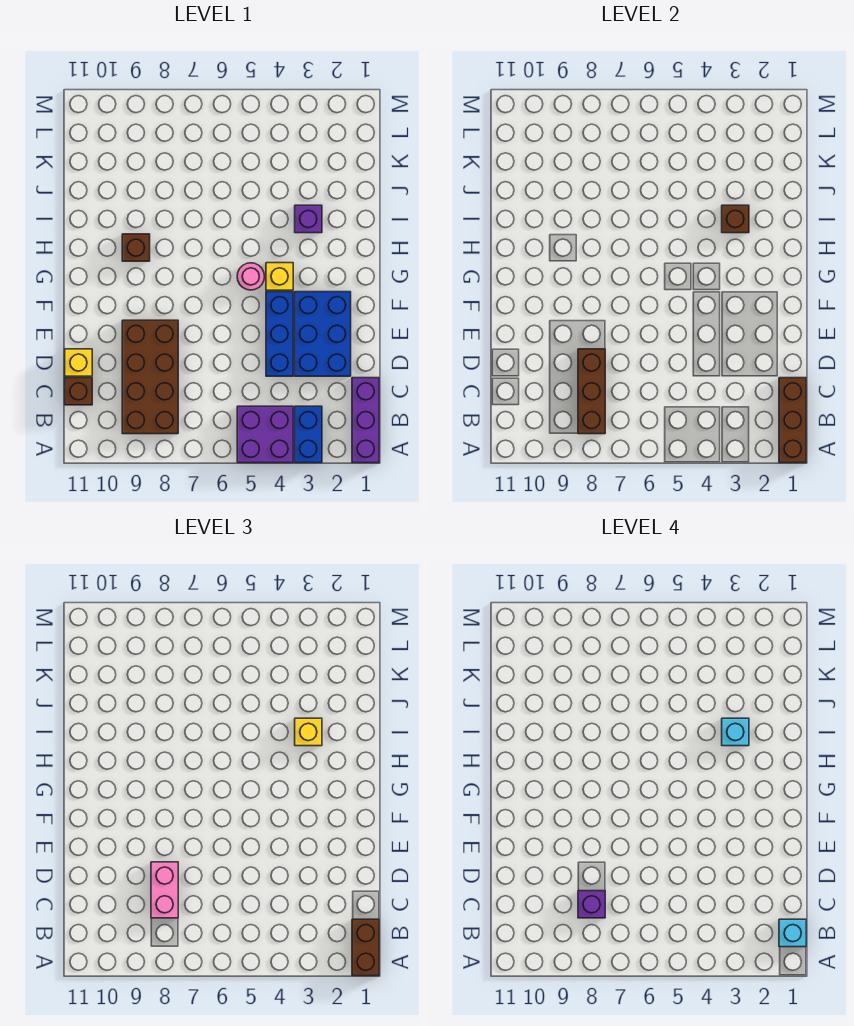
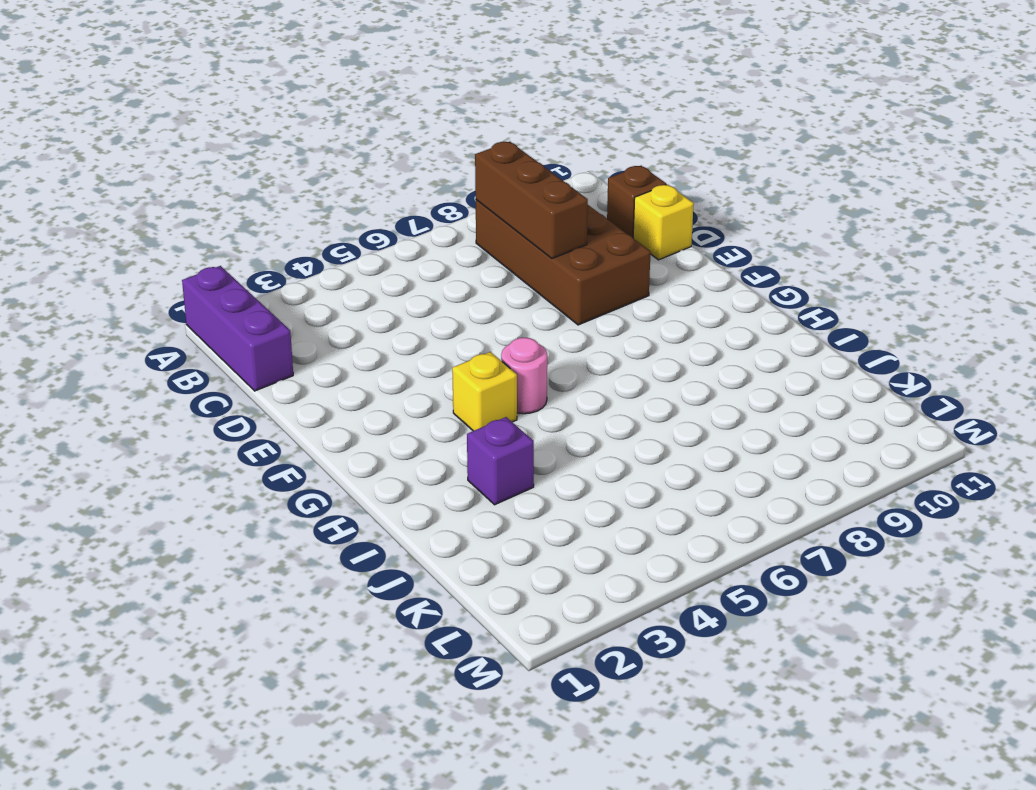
none -> blue 1x2 brick [295,406,322,463]
none -> purple 2x2 brick [237,406,293,463]
none -> blue 2x3 brick [295,292,351,376]

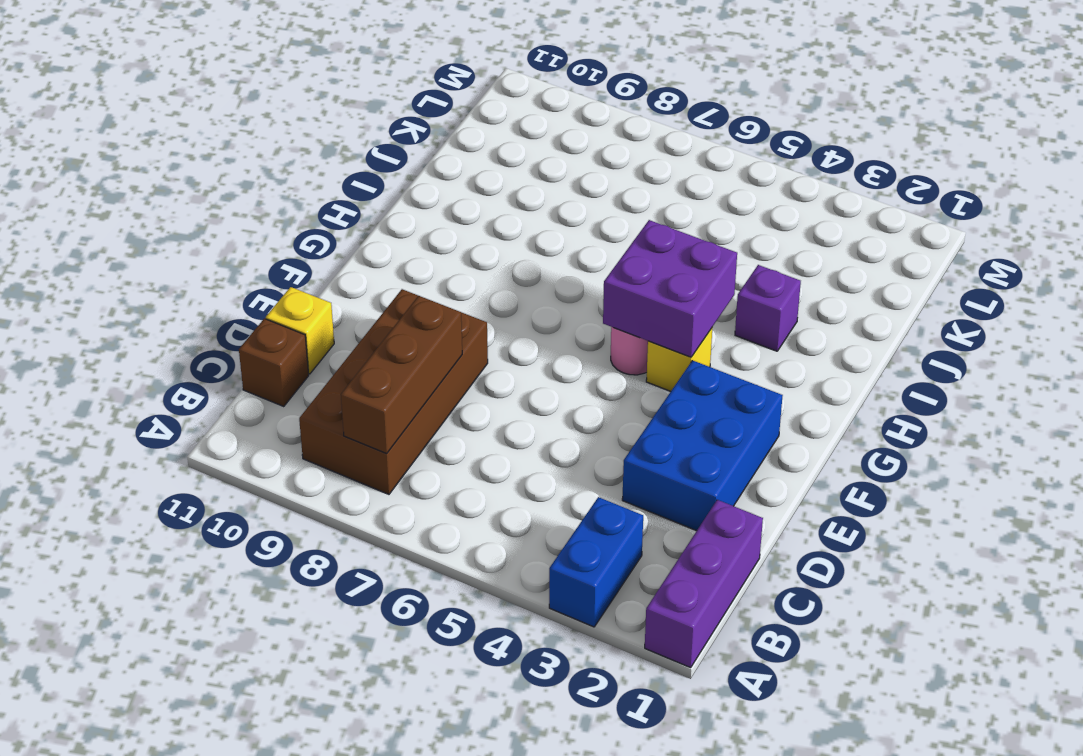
purple 2x2 brick [603,220,737,357] -> purple 2x2 brick moved to [237,406,293,463]
none -> blue 1x3 brick [266,292,293,376]
none -> brown 1x1 brick [122,234,150,261]
none -> brown 1x3 brick [779,378,806,463]

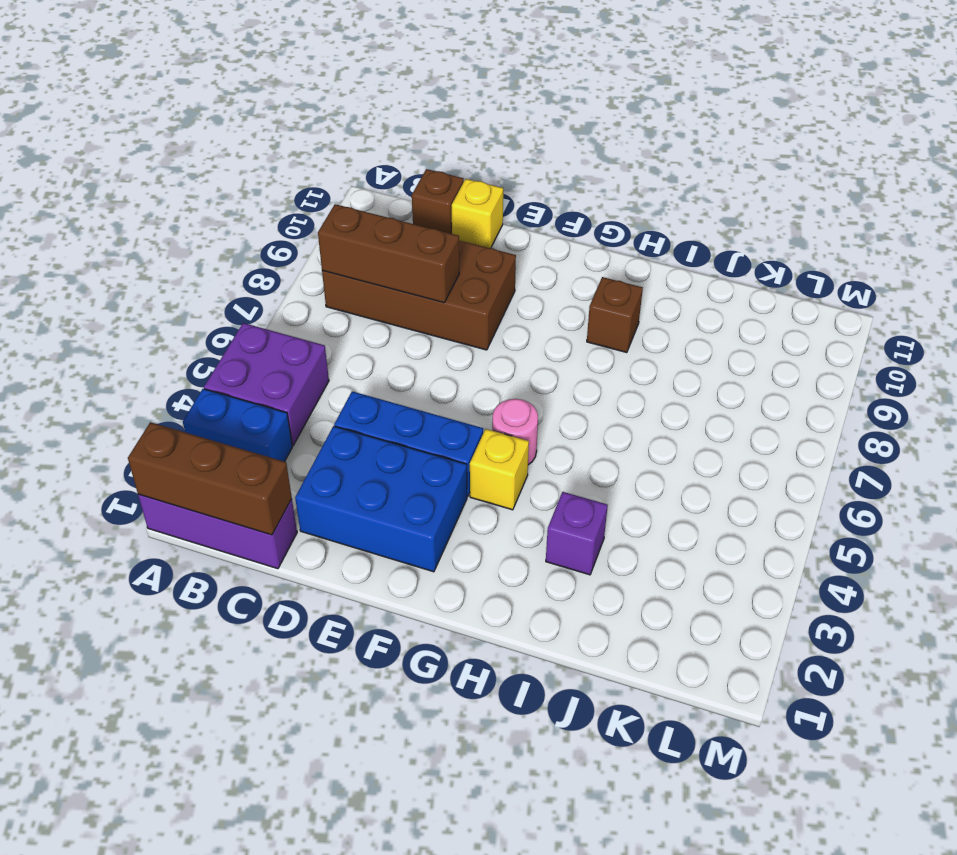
none -> brown 1x1 brick [722,205,749,233]
none -> brown 1x2 brick [352,919,379,976]
none -> pink 1x2 brick [151,862,178,918]

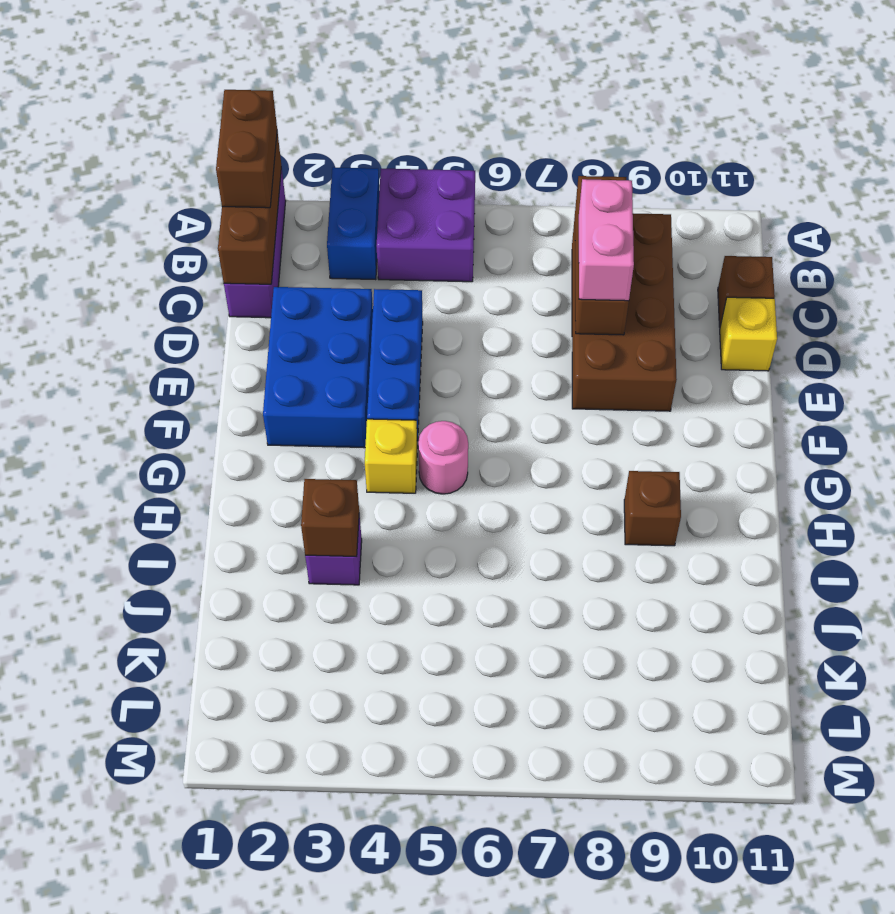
none -> yellow 1x1 brick [295,718,322,746]
none -> cyan 1x1 brick [779,919,806,947]
none -> purple 1x1 brick [578,891,605,918]

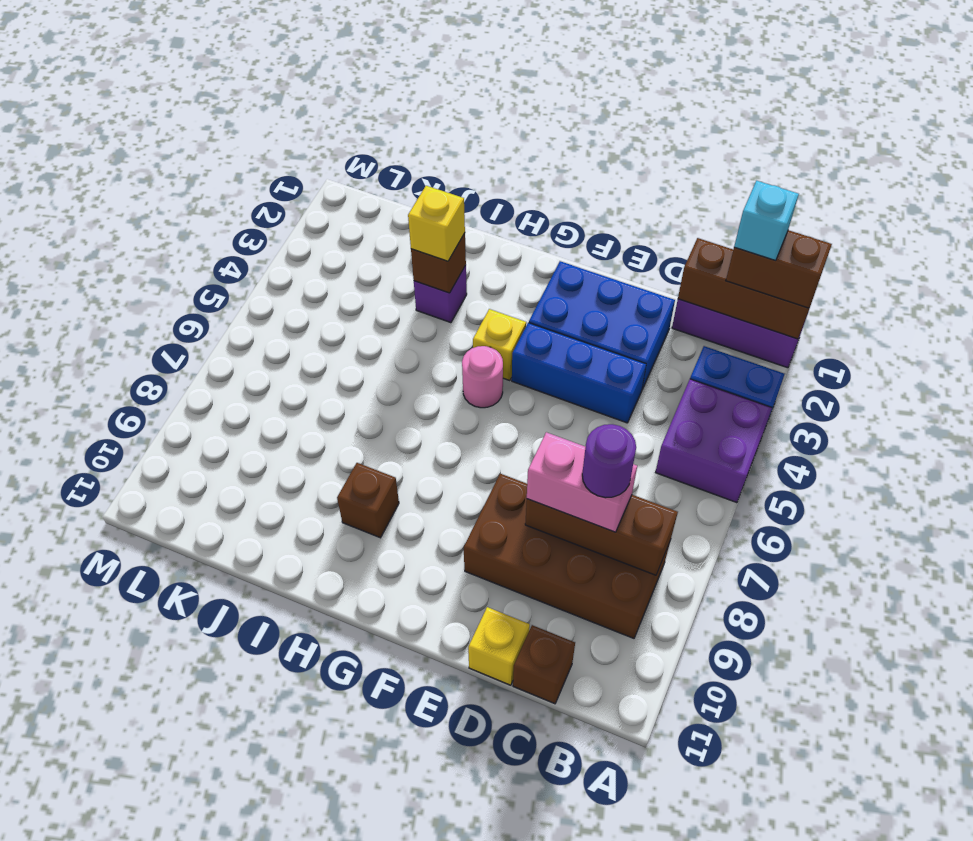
purple 1x1 round brick [582,424,636,498] -> purple 1x1 brick [578,891,605,918]
none -> cyan 1x1 brick [722,718,749,746]

